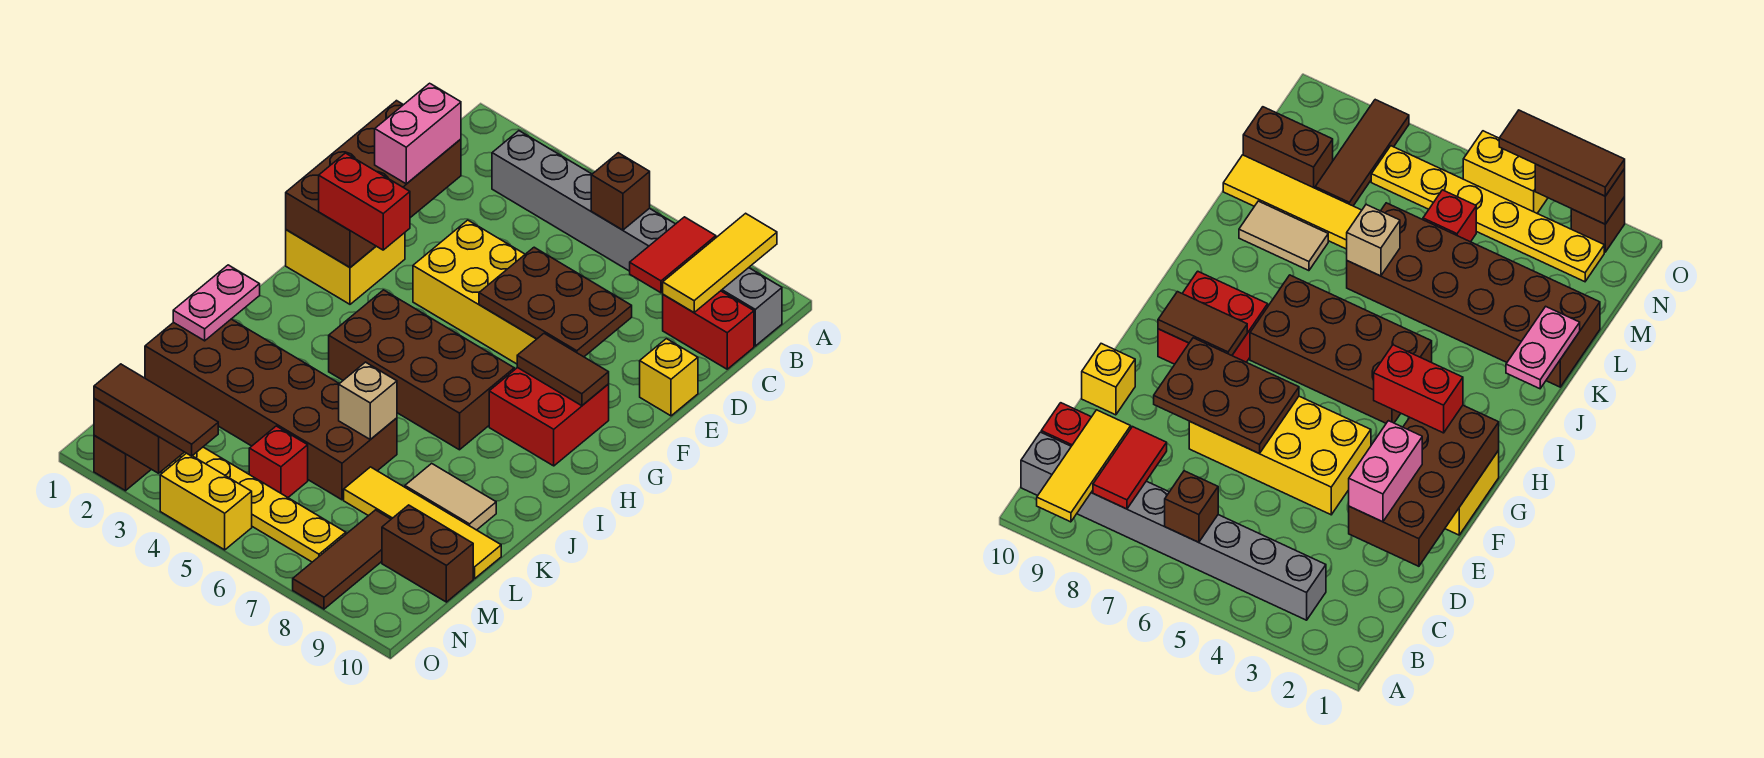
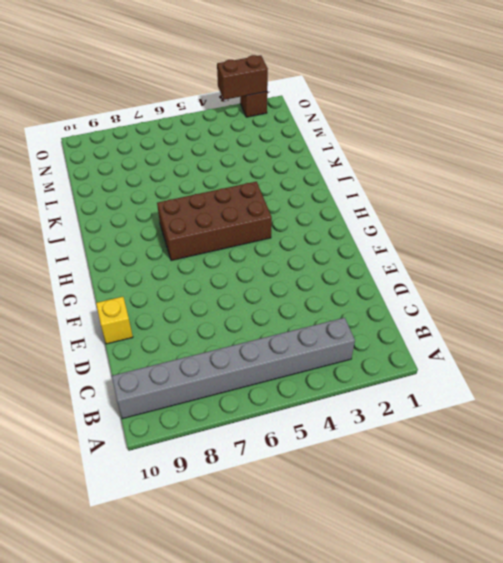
none -> red 1x2 brick [663,291,754,369]
none -> yellow 2x4 brick [413,220,536,364]
none -> yellow 2x2 brick [286,230,405,304]

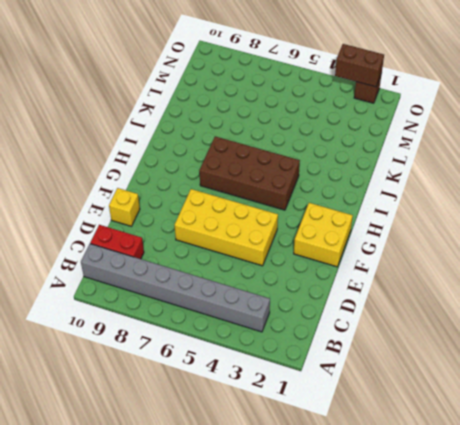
none -> red 2x2 brick [489,367,609,466]
none -> brown 2x6 brick [145,319,397,500]
none -> tan 1x2 tile [405,463,496,530]

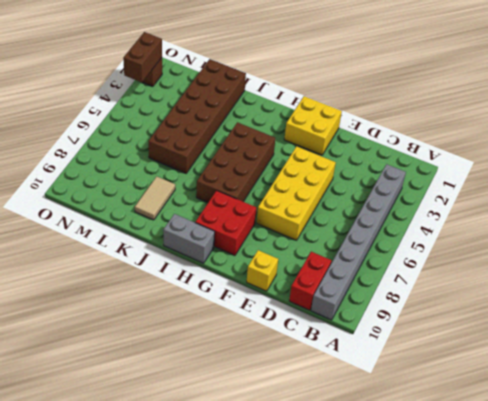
grey 1x2 brick [163,214,215,263] -> none
none -> yellow 1x4 tile [344,467,501,579]
none -> red 1x1 brick [249,426,308,497]
none -> brown 1x3 tile [293,510,391,609]

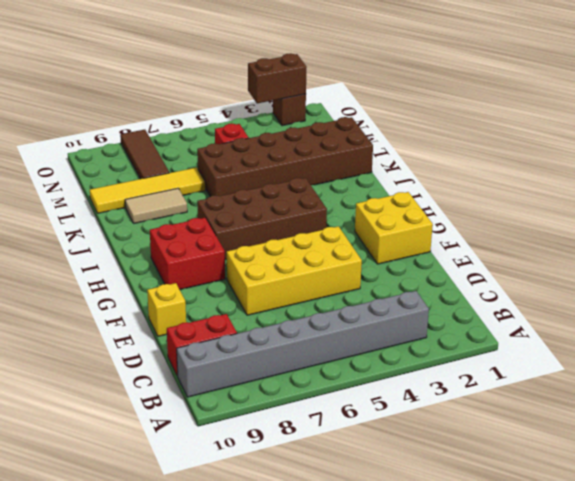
none -> brown 1x2 brick [382,505,473,602]
none -> yellow 1x6 plate [161,447,346,562]
none -> yellow 1x2 brick [160,453,252,550]

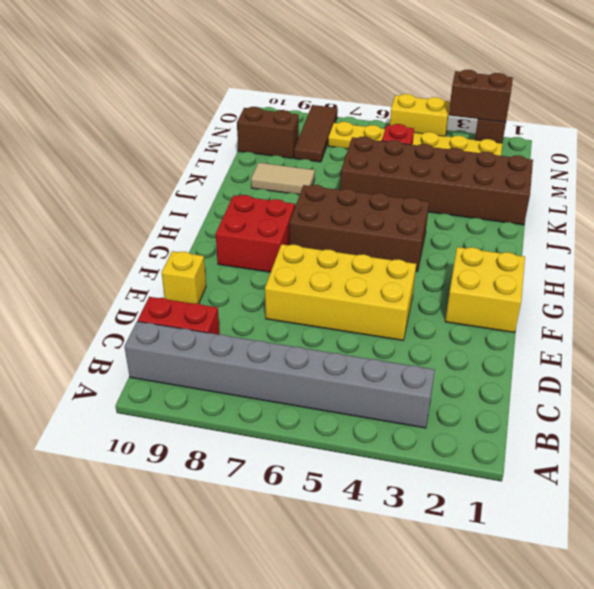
none -> yellow 1x4 tile [344,467,501,579]
none -> yellow 1x3 tile [663,213,777,312]
none -> brown 1x1 brick [591,153,650,230]

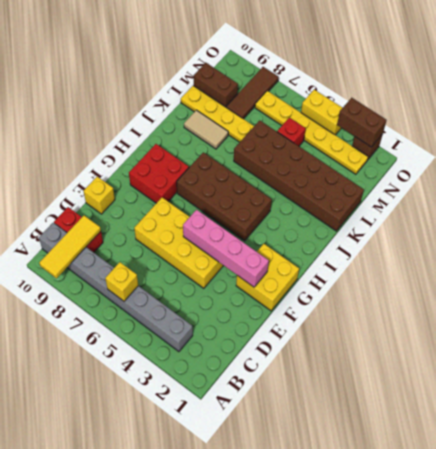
yellow 1x1 brick [105,262,138,301] -> brown 1x1 brick [591,153,650,230]
pink 1x4 brick [183,210,269,287] -> brown 2x4 brick [286,101,461,267]
yellow 1x4 plate [181,86,254,142] -> yellow 1x4 tile [344,467,501,579]
none -> red 1x2 tile [630,217,716,293]
none -> brown 2x3 plate [479,247,632,357]
none -> brown 1x2 tile [517,333,609,406]

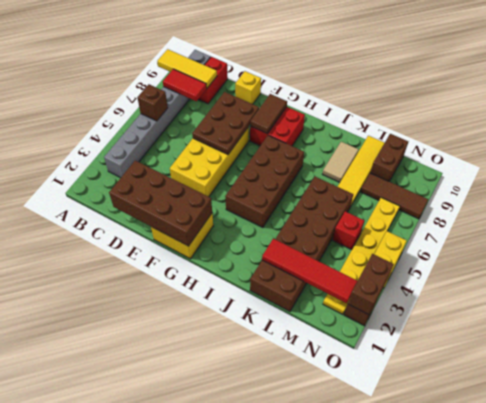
red 1x4 tile [262,239,357,303] -> none
none -> pink 1x2 plate [173,265,260,341]
none -> tan 1x1 brick [339,362,397,440]
none -> pink 1x2 brick [375,83,461,184]

